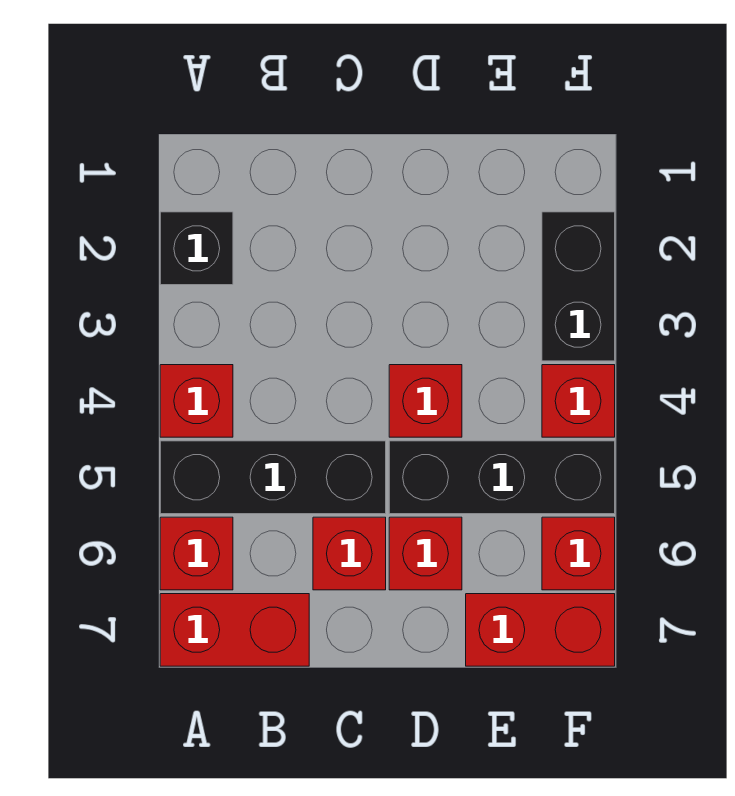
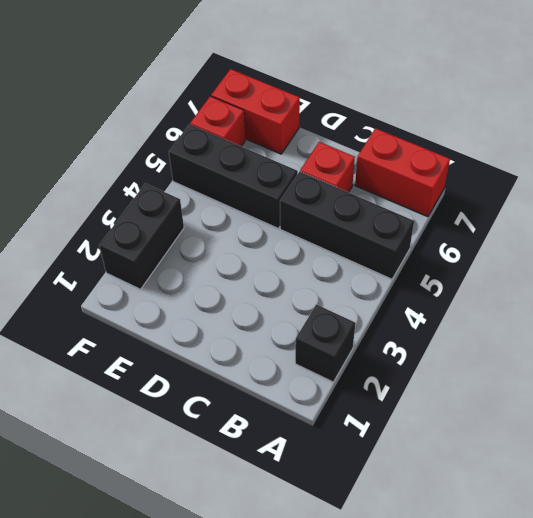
none -> red 1x1 brick [160,365,233,437]
none -> red 1x1 brick [160,517,233,590]
none -> red 1x1 brick [389,365,462,437]

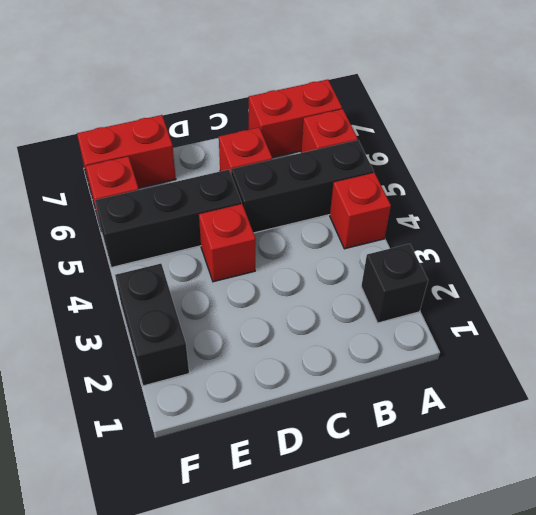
none -> red 1x1 brick [389,517,462,590]
none -> red 1x1 brick [542,365,615,437]

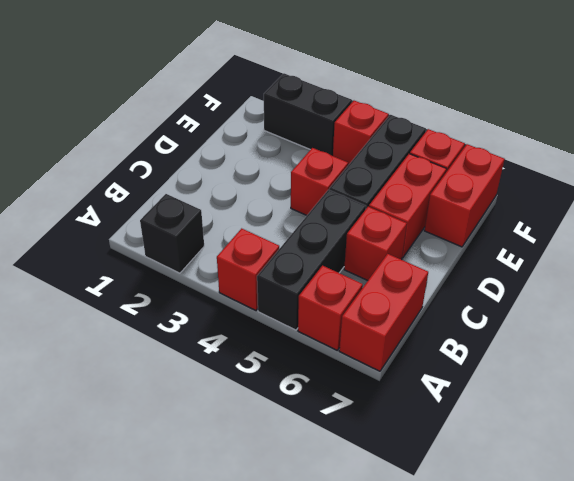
red 1x2 brick [369,154,446,258] -> red 1x1 brick [389,517,462,590]

